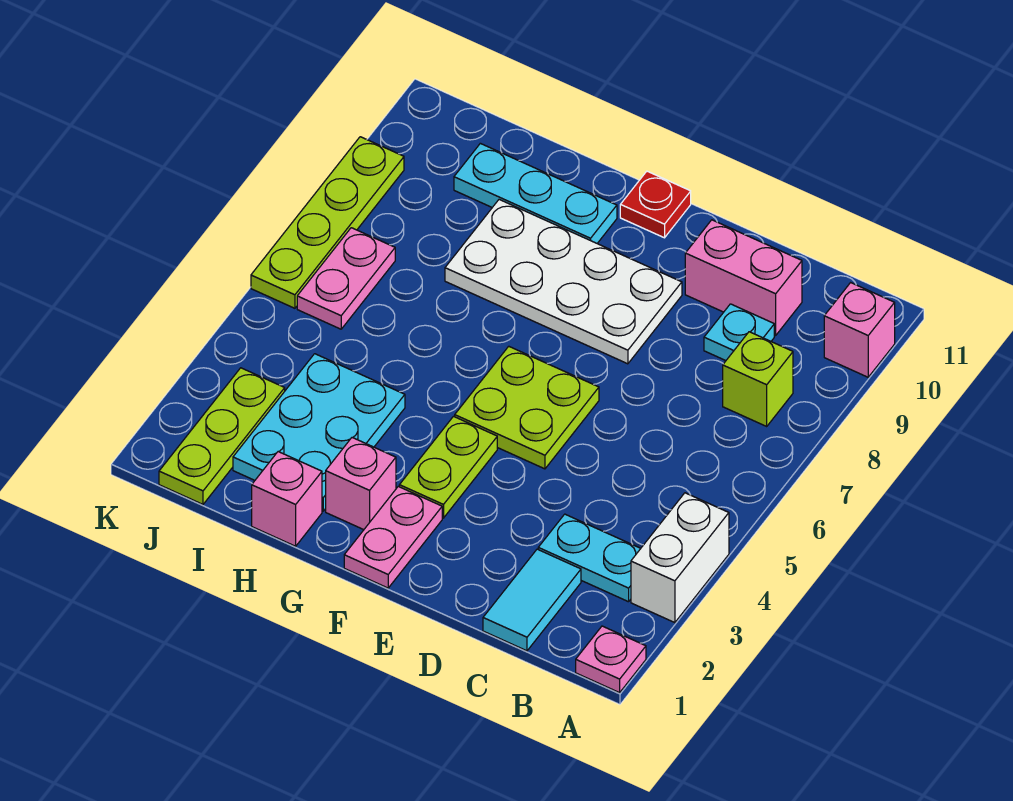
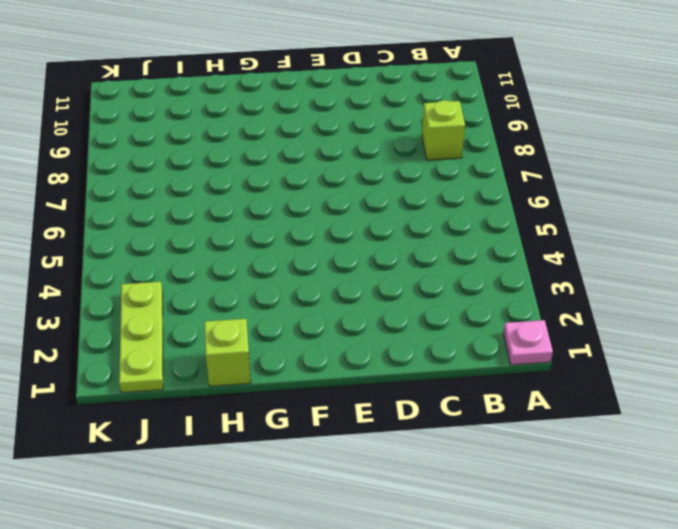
lime 1x1 brick [205,319,251,386] -> pink 1x1 brick [252,452,322,546]
none -> white 1x2 brick [631,493,729,623]
none -> pink 1x1 brick [824,283,895,377]
none -> cyan 1x2 plate [538,514,641,602]

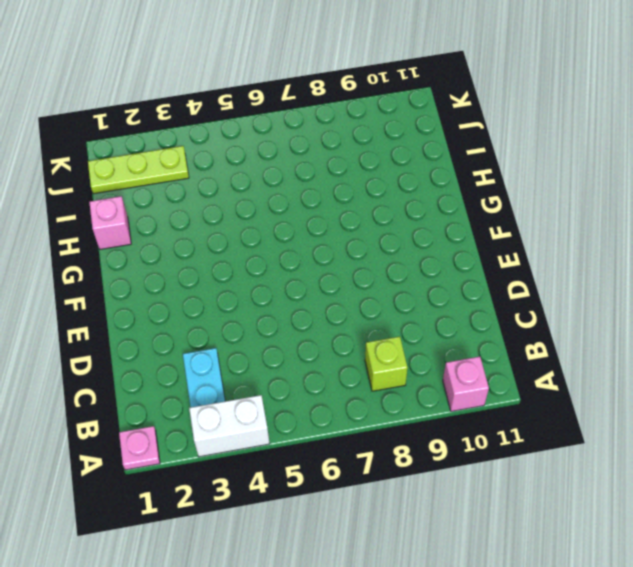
none -> cyan 1x2 tile [483,549,581,651]
none -> cyan 1x1 plate [704,304,774,361]
none -> pink 1x2 brick [685,220,802,335]

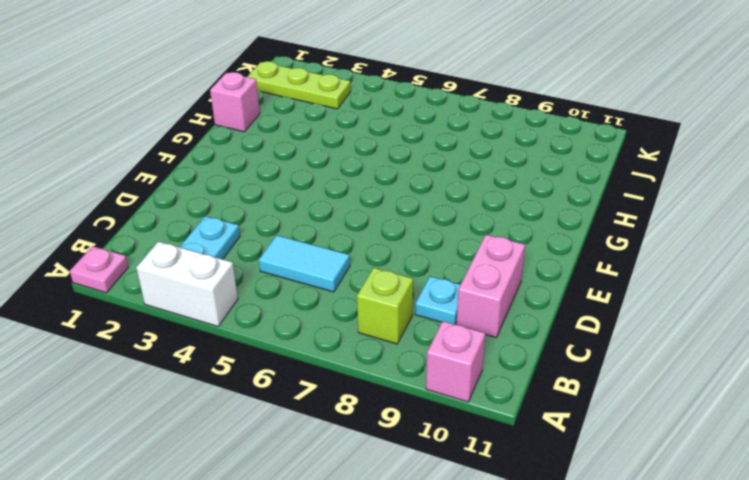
cyan 1x2 tile [259,235,350,292] -> cyan 1x2 tile moved to [483,549,581,651]
none -> lime 2x2 plate [455,346,599,469]
none -> white 2x4 plate [445,200,682,364]
none -> pink 1x2 plate [344,487,442,588]

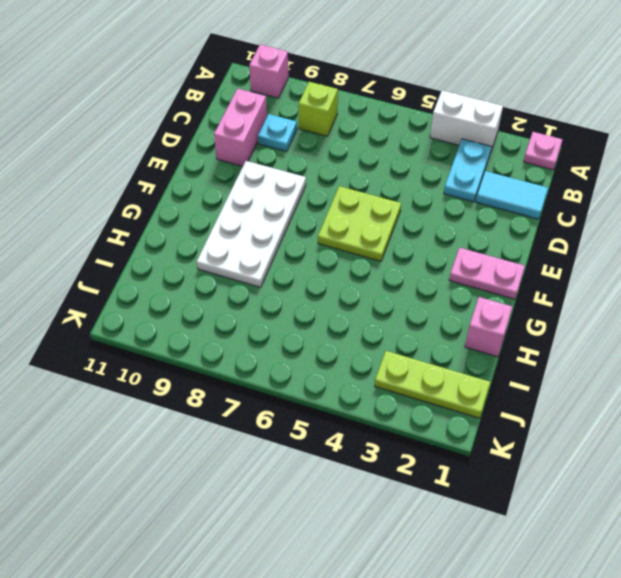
none -> lime 1x2 plate [399,416,497,518]
none -> red 1x1 plate [620,171,691,238]
none -> pink 1x1 brick [326,438,396,530]

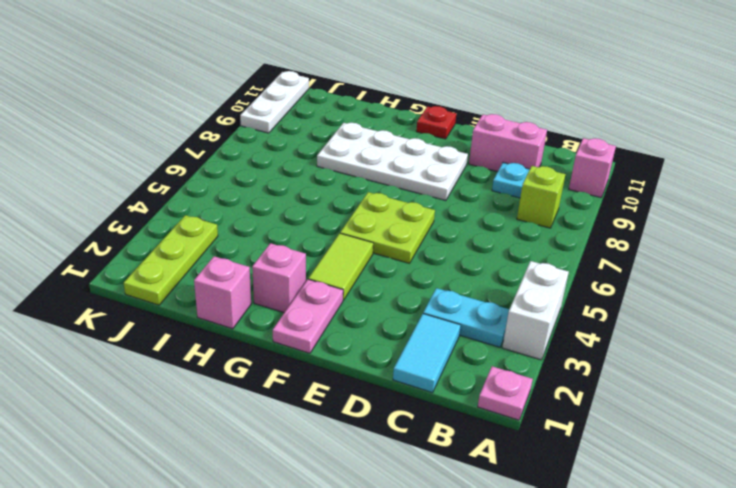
lime 1x2 tile [308,233,373,300] -> lime 1x2 plate [399,416,497,518]
white 1x3 plate [240,71,309,133] -> lime 1x4 plate [251,137,404,308]
none -> cyan 1x3 plate [454,143,617,243]
none -> cyan 2x3 plate [233,354,405,511]
none -> pink 1x2 plate [297,228,395,329]

